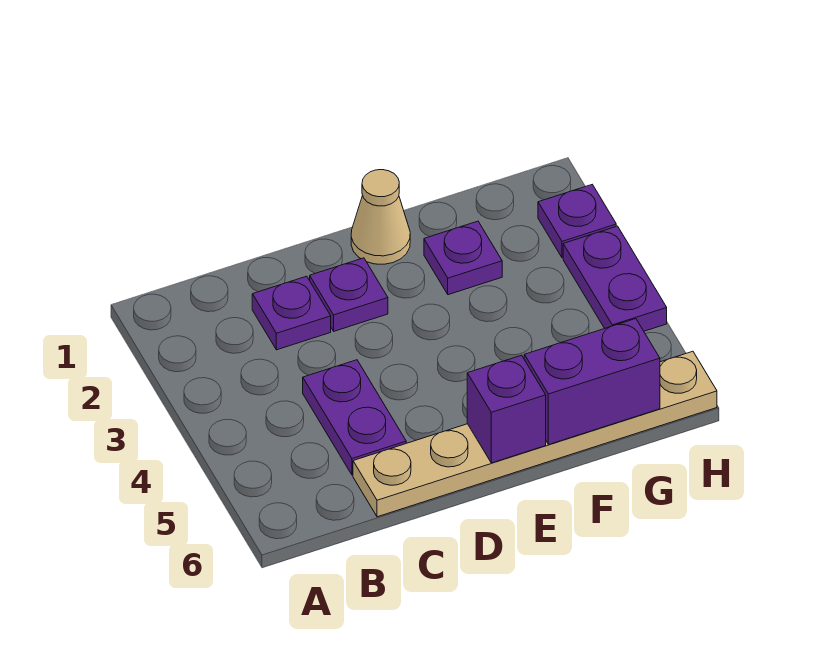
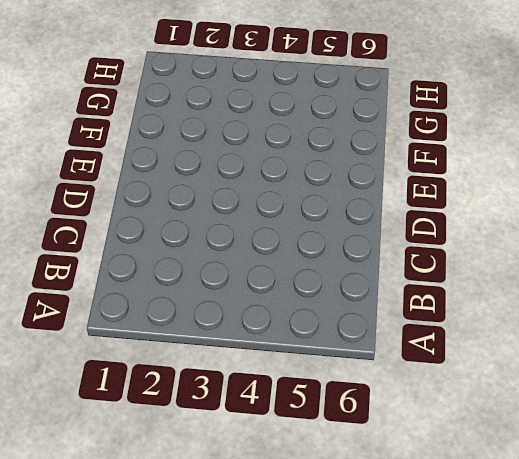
none -> purple 1x1 plate [252,276,331,350]
none -> purple 1x2 plate [303,360,406,475]

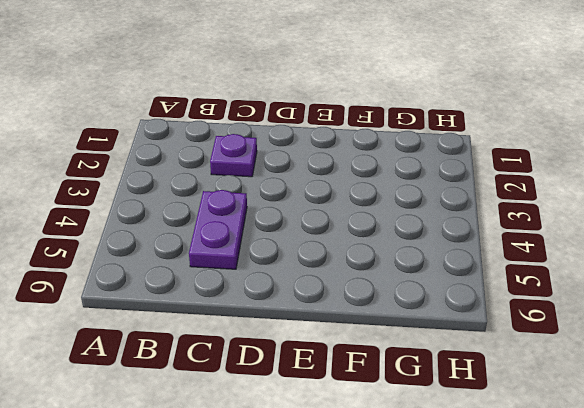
none -> tan 1x6 plate [353,351,717,517]
none -> purple 1x1 plate [310,258,388,331]

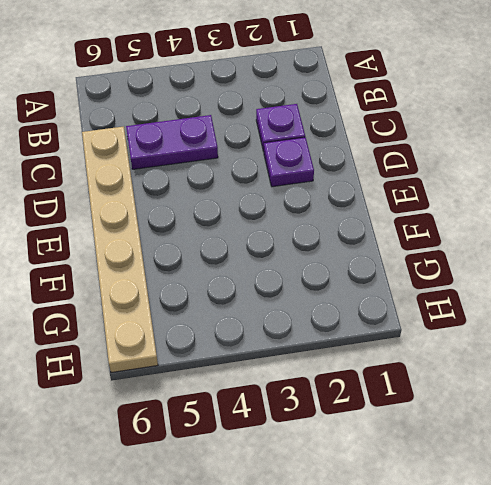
none -> tan 1x1 cone [351,170,410,264]
none -> purple 1x1 plate [424,221,502,295]

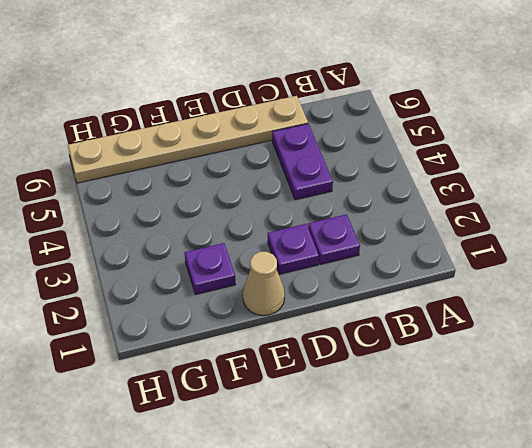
none -> purple 1x1 plate [538,185,616,258]
none -> purple 1x2 plate [563,226,667,331]

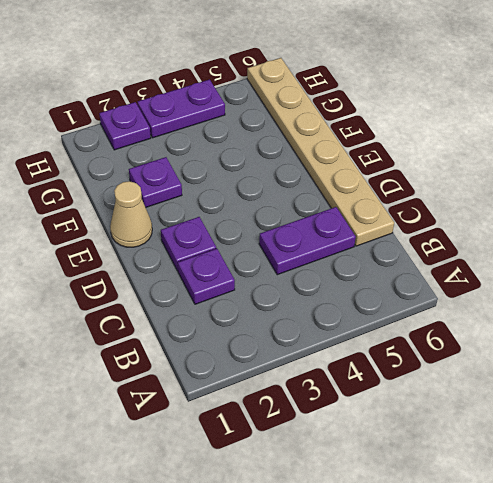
none -> purple 1x1 brick [467,355,546,463]
none -> purple 1x2 brick [524,319,660,445]

